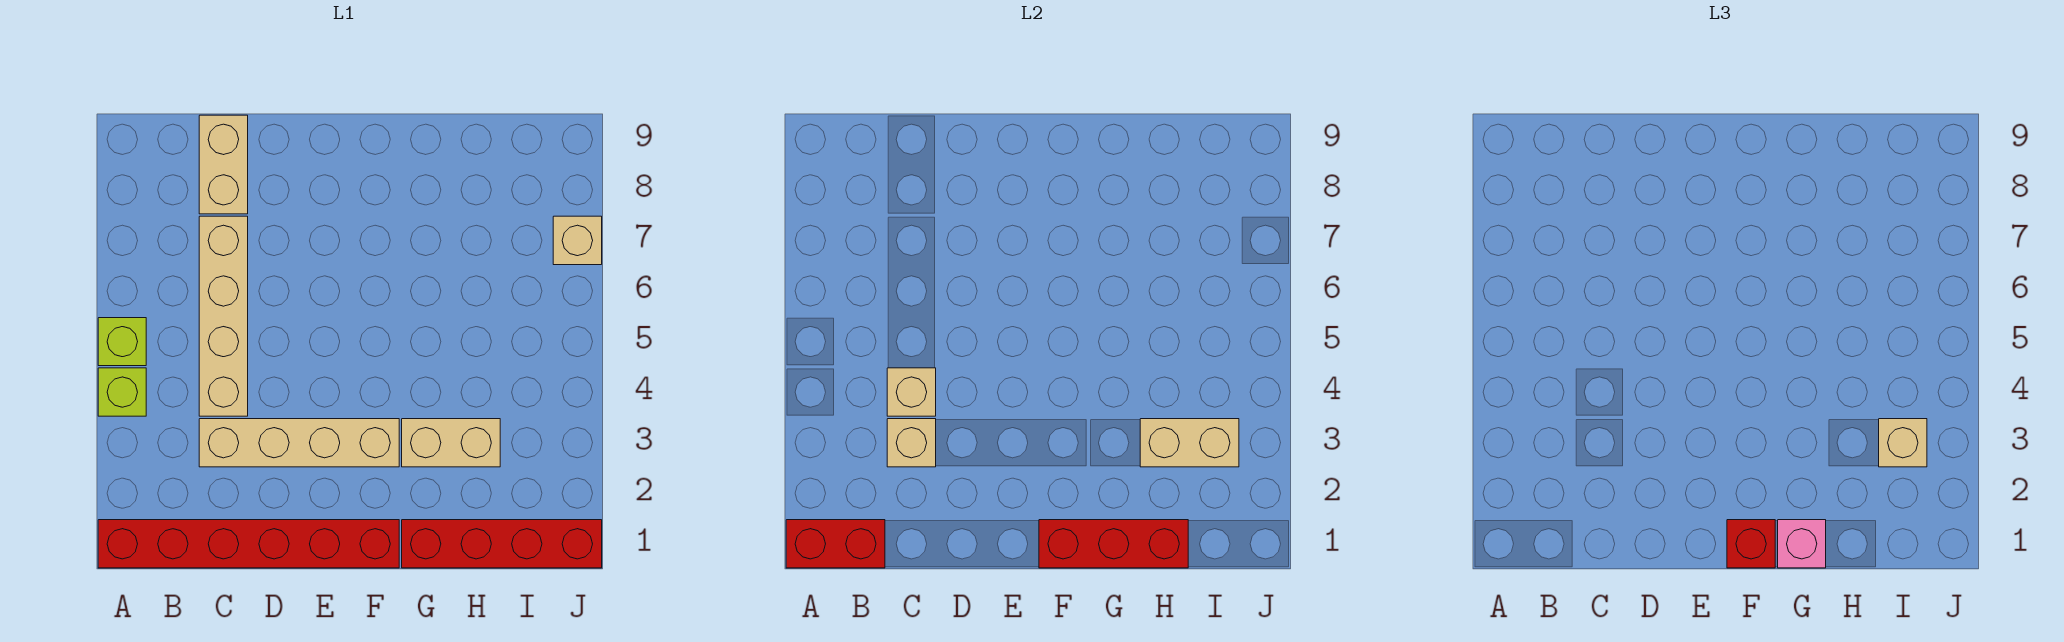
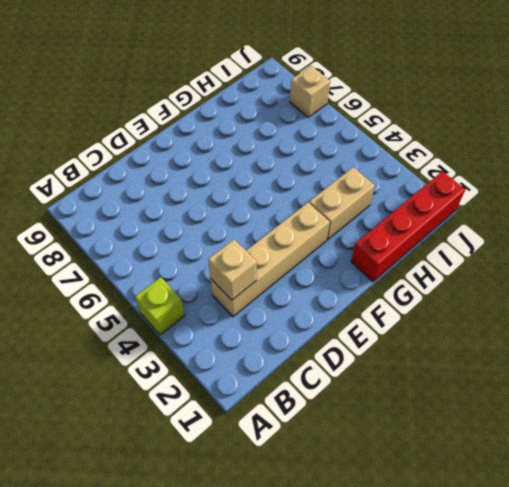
none -> red 1x6 brick [98,520,399,568]
none -> lime 1x1 brick [98,318,146,366]
none -> tan 1x4 brick [199,216,248,416]

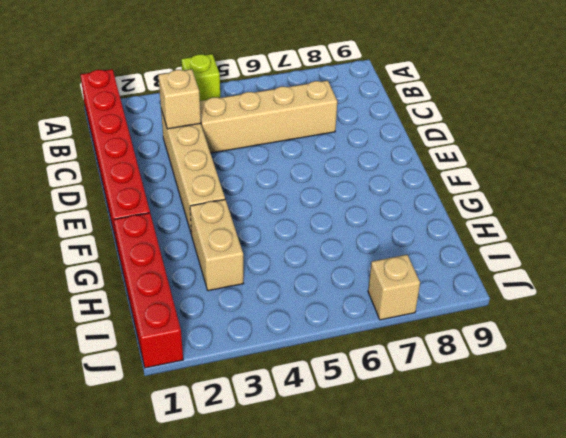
none -> lime 1x1 brick [98,318,146,366]
none -> tan 1x2 brick [199,115,248,214]
none -> red 1x2 brick [786,520,885,568]

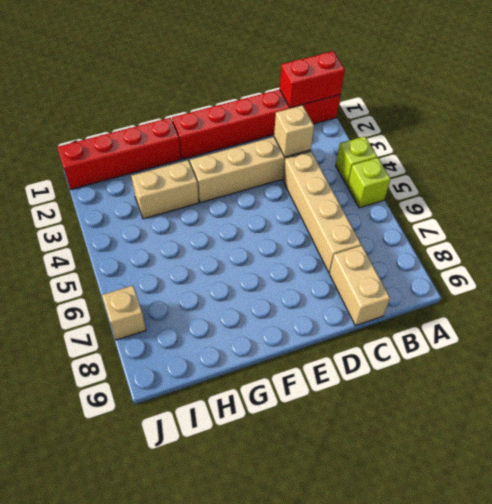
none -> tan 1x1 brick [887,368,936,416]
none -> red 1x3 brick [1039,520,1188,568]
none -> tan 1x2 brick [1140,419,1239,467]

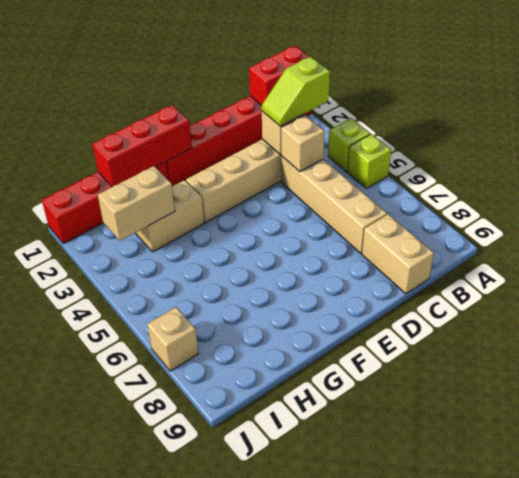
lime 1x2 slope [262,56,330,126] -> none
none -> red 1x1 brick [1727,520,1775,568]
none -> pink 1x1 brick [1778,520,1826,568]
none -> tan 1x1 brick [1879,419,1927,467]

